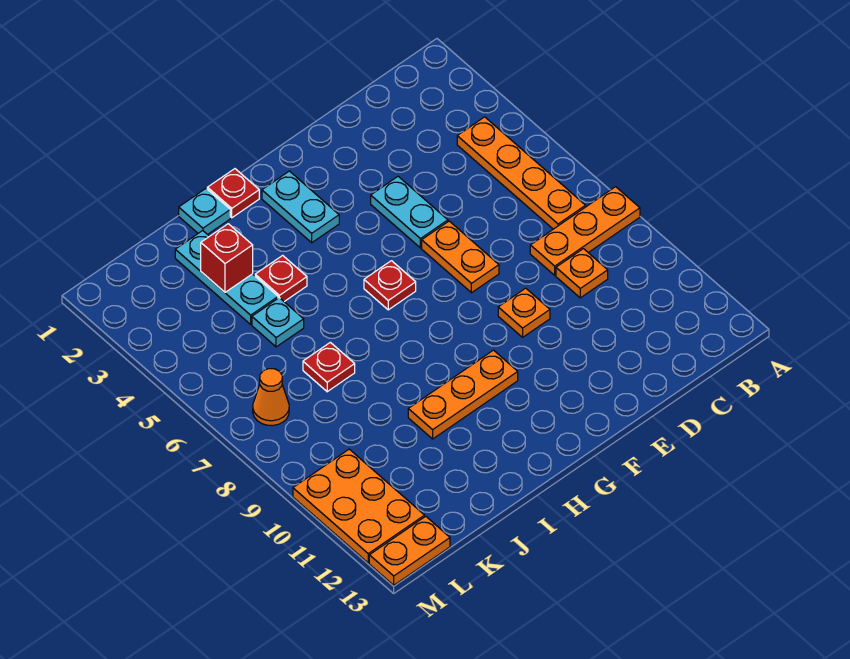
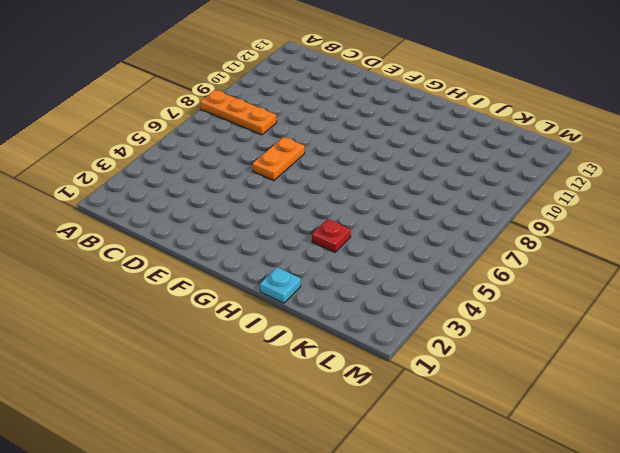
none -> orange 1x4 plate [457,117,586,229]
none -> orange 1x1 plate [556,249,608,298]
none -> cyan 1x2 plate [371,177,448,248]

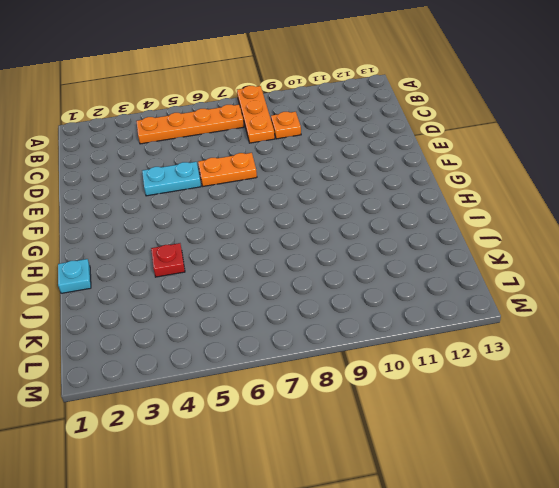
none -> orange 1x1 plate [498,288,550,337]
none -> cyan 1x2 plate [262,171,339,243]
none -> red 1x1 plate [364,261,416,310]

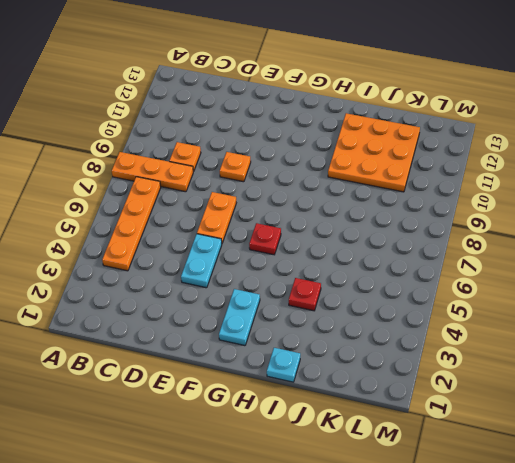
orange 3x3 plate [328,113,420,192] -> orange 1x3 plate [408,350,518,439]
none -> red 1x1 plate [207,169,259,218]
none -> cyan 1x3 plate [175,231,278,324]
none -> cyan 1x1 plate [252,298,304,347]

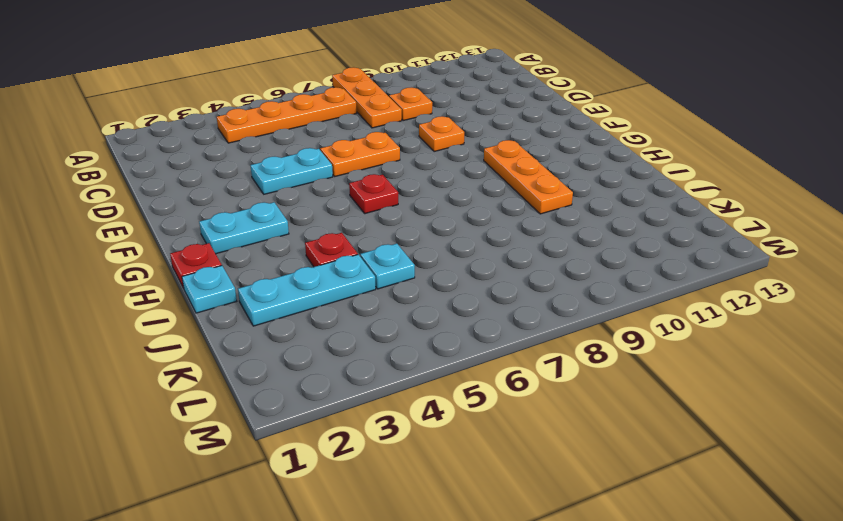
none -> red 1x1 plate [303,342,355,392]
none -> orange 1x1 cone [253,369,289,426]
none -> orange 2x3 plate [293,449,425,563]

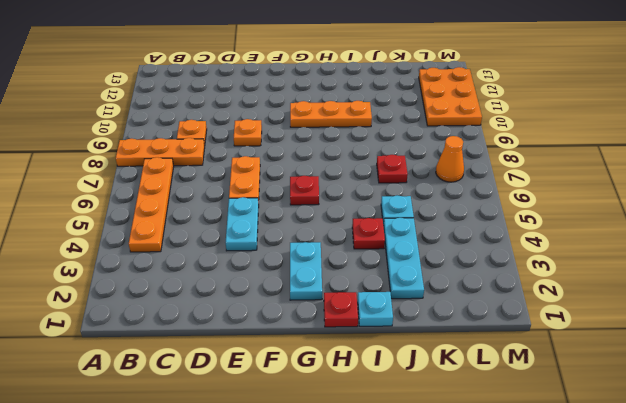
none -> orange 1x2 plate [369,516,450,585]
none -> red 1x1 brick [201,224,253,292]

